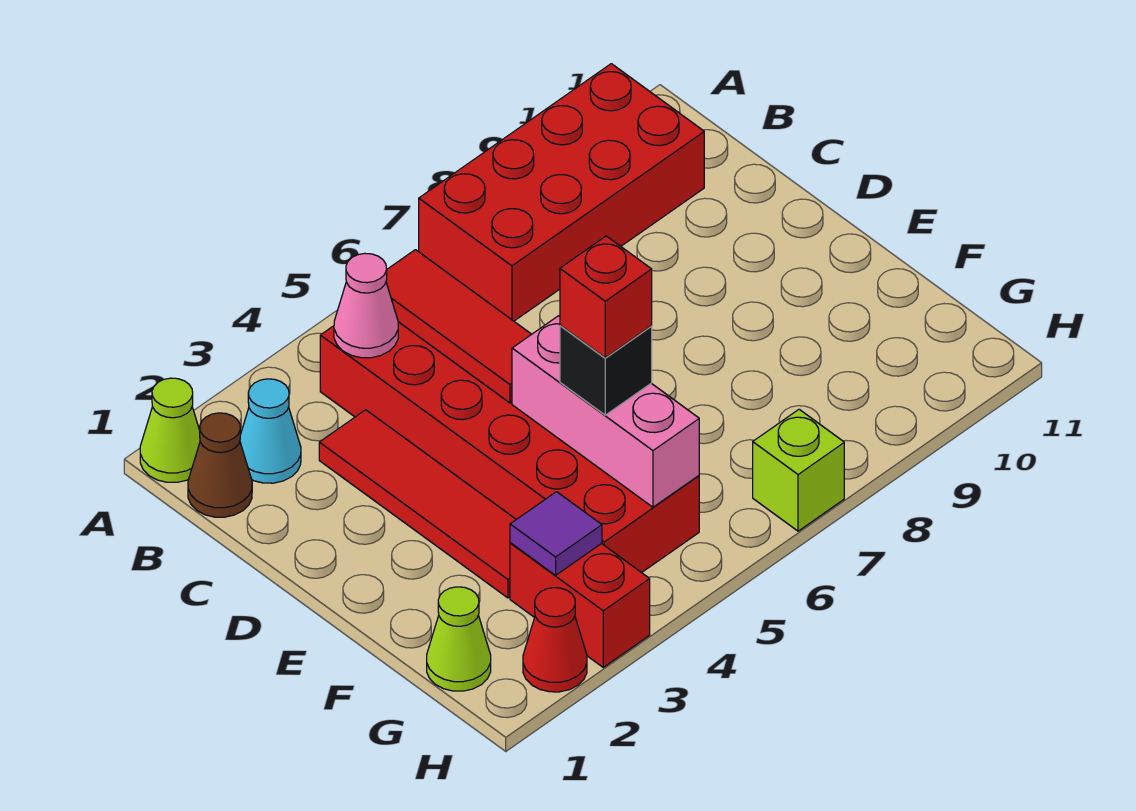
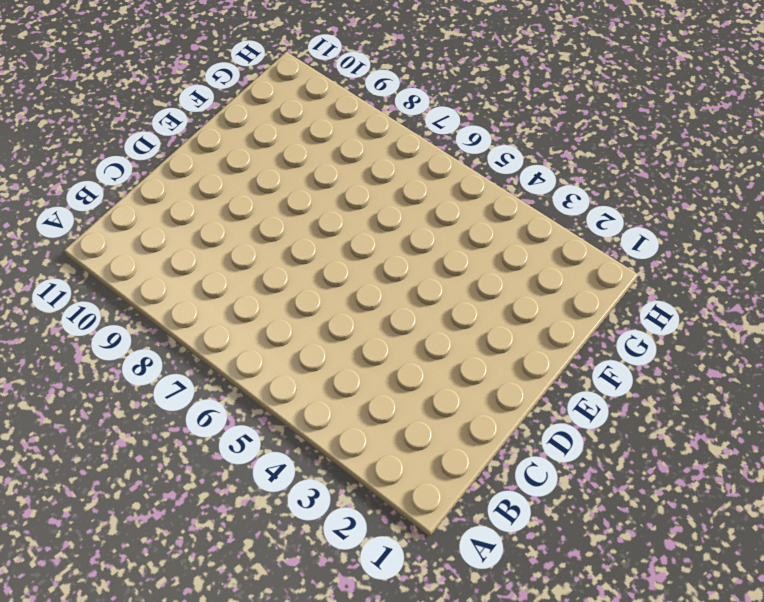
none -> lime 1x1 cone [140,378,200,482]
none -> red 2x4 brick [419,64,704,321]
none -> brown 1x1 cone [188,413,252,517]

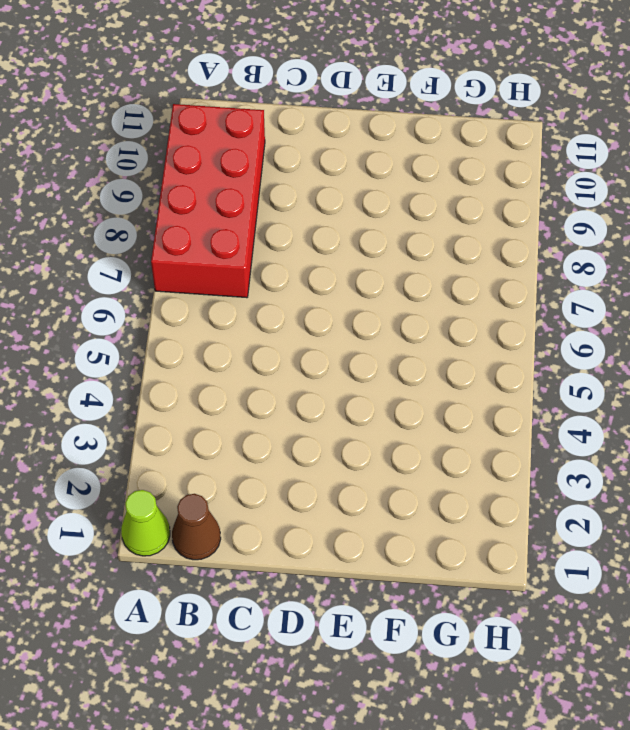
none -> cyan 1x1 cone [240,379,301,483]
none -> red 2x6 brick [320,322,699,573]
none -> red 1x4 tile [319,410,516,598]

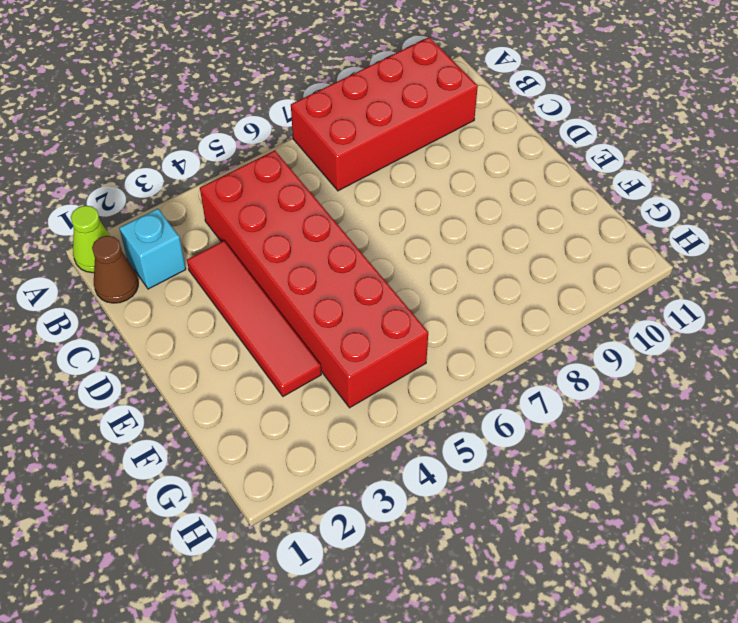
cyan 1x1 brick [119,209,186,289] -> cyan 1x1 cone [240,379,301,483]
none -> lime 1x1 cone [427,587,491,691]
none -> red 1x2 brick [510,543,650,667]
none -> red 1x1 cone [523,588,587,692]

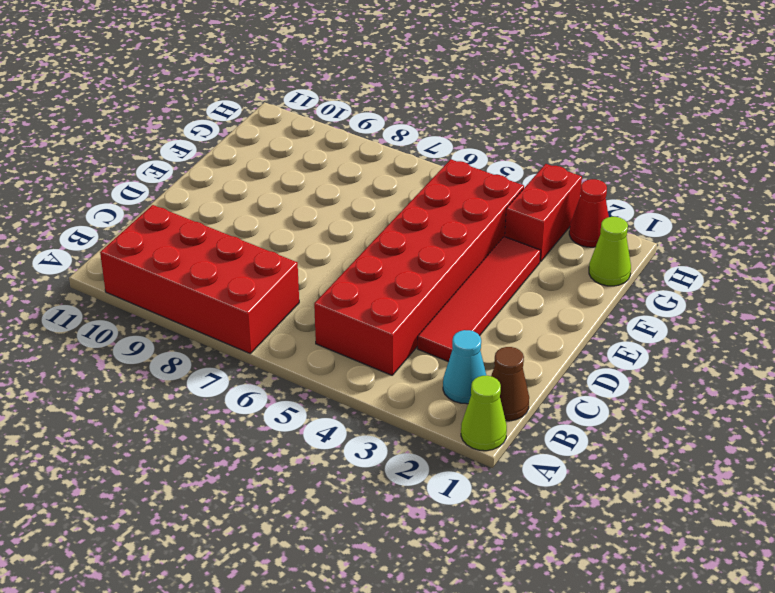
none -> lime 1x1 brick [753,409,844,531]
none -> pink 1x1 cone [334,253,398,358]
none -> red 1x3 tile [386,250,532,403]

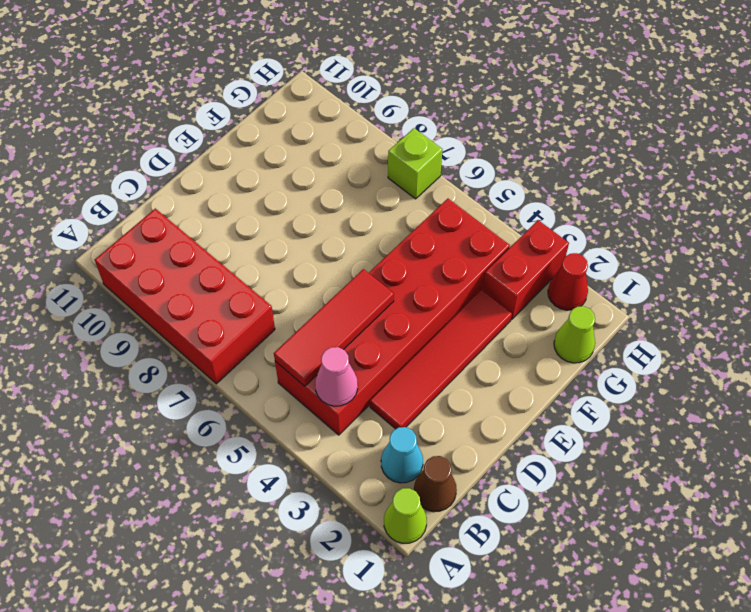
none -> pink 1x3 brick [512,316,699,507]
none -> purple 1x1 tile [510,492,602,575]
none -> black 1x1 brick [560,325,652,415]

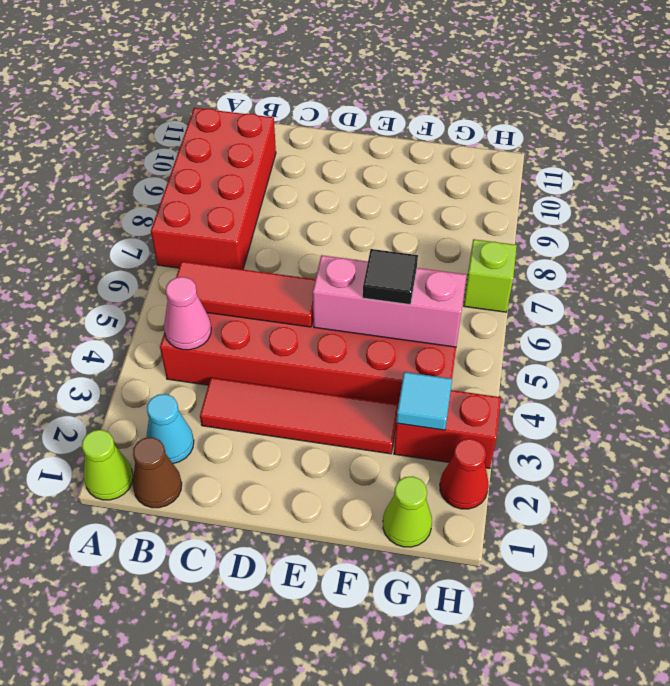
black 1x1 tile [363,249,418,304] -> black 1x1 brick [560,325,652,415]
cyan 1x1 tile [396,372,452,430] -> purple 1x1 tile [510,492,602,575]
none -> red 1x1 brick [560,236,652,358]

